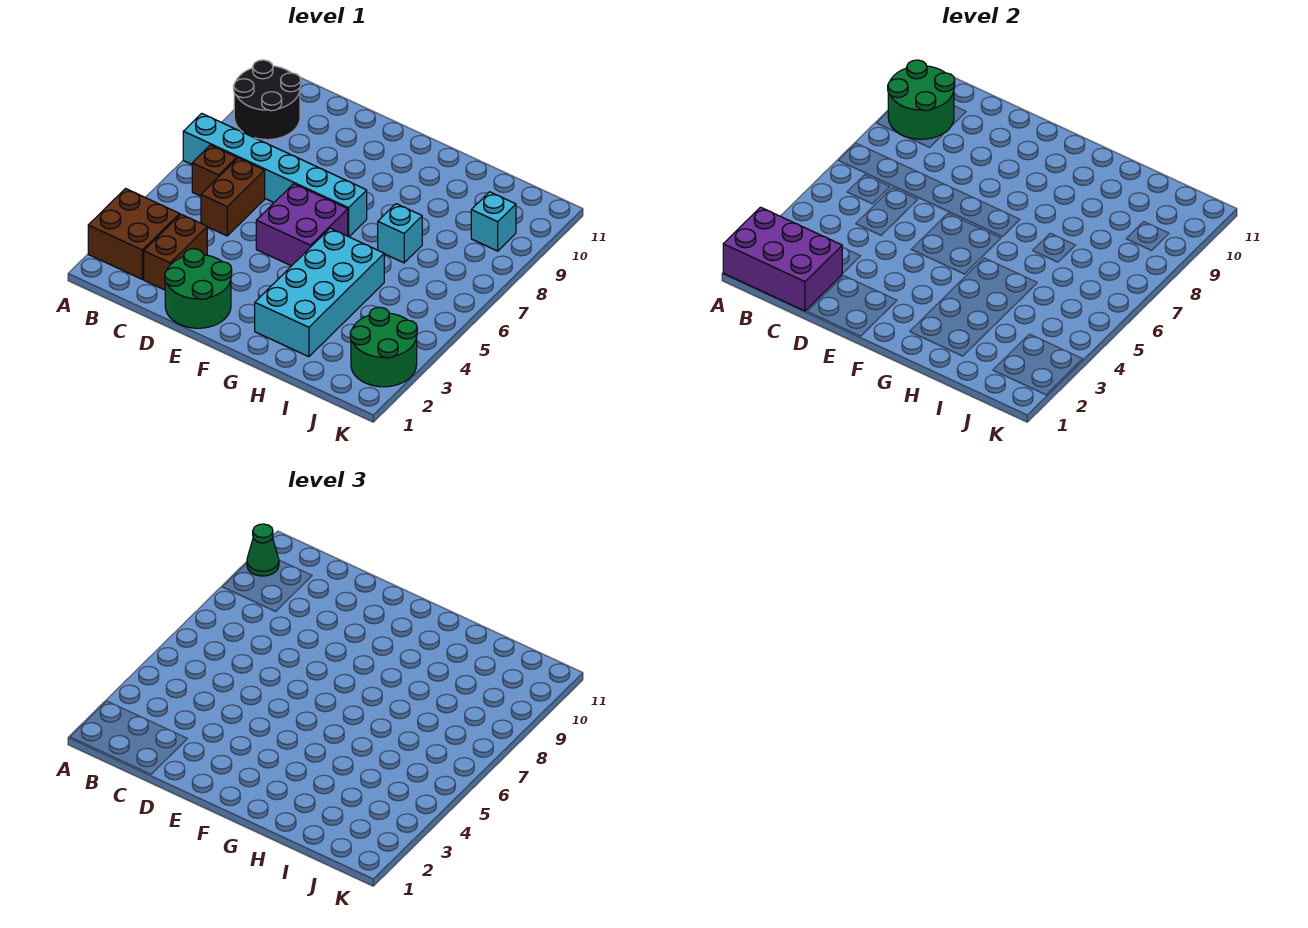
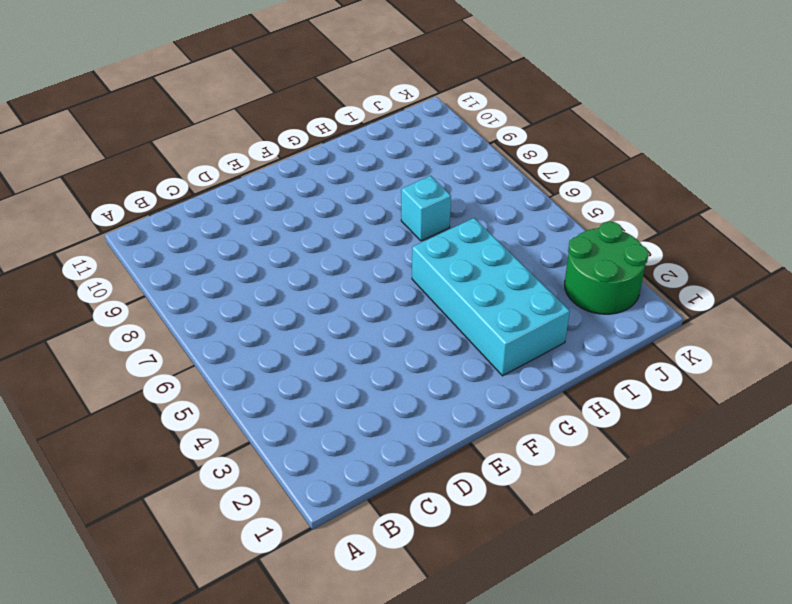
none -> brown 2x2 brick [88,189,180,279]
none -> cyan 1x6 brick [183,113,367,237]
none -> black 2x2 round brick [234,60,301,140]

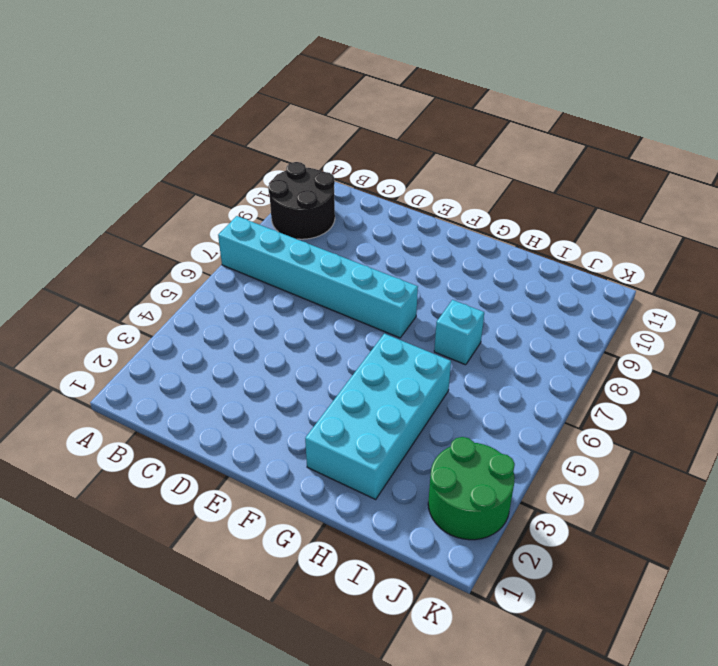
none -> brown 2x2 brick [88,189,180,279]
none -> brown 1x1 brick [192,145,237,196]
none -> brown 1x2 brick [144,214,207,290]

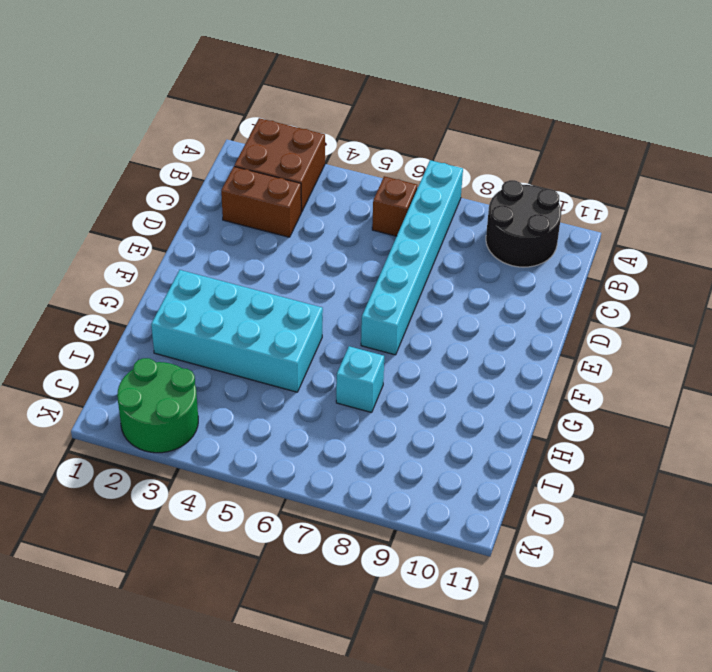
none -> brown 1x2 brick [201,158,265,236]
none -> green 2x2 round brick [165,249,232,328]
none -> purple 2x2 brick [256,184,348,266]

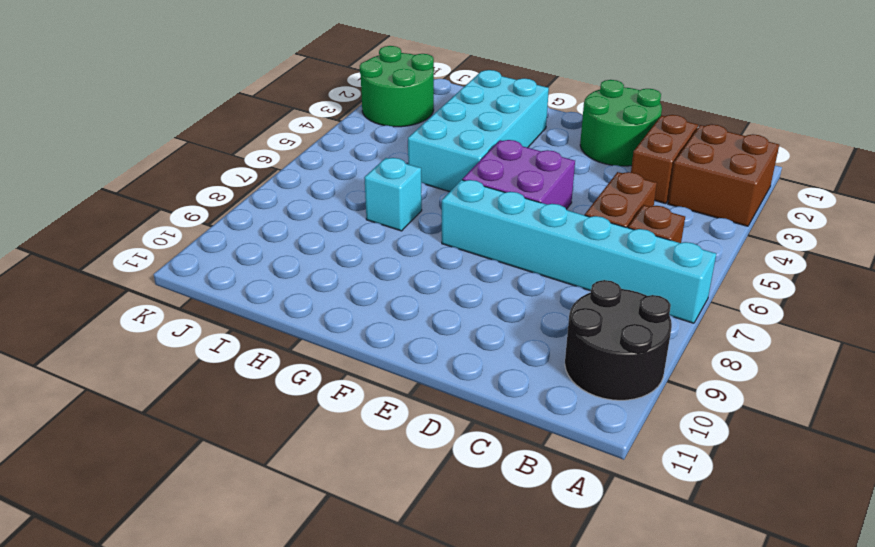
none -> cyan 1x1 brick [471,192,516,251]
none -> purple 2x3 brick [723,207,843,311]
none -> green 2x2 round brick [888,60,955,139]

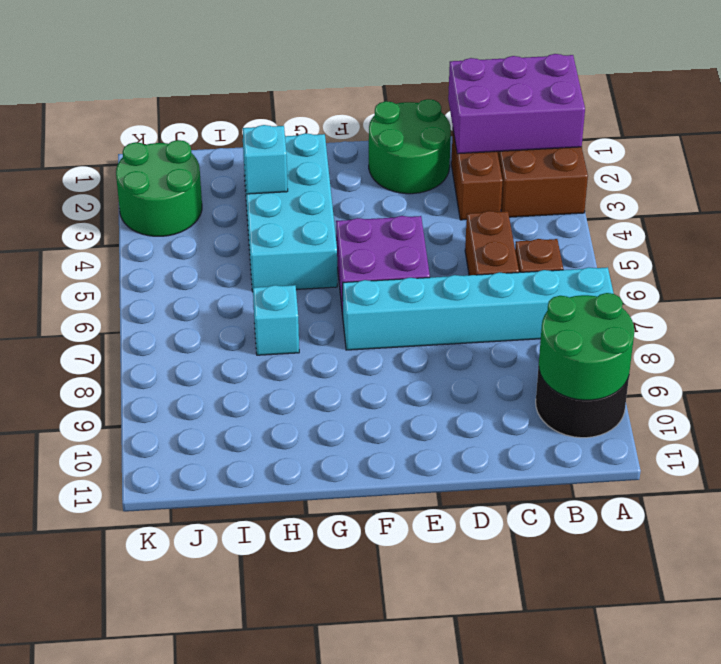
cyan 1x1 brick [243,125,288,194] -> cyan 1x1 brick moved to [471,192,516,251]
none -> green 1x1 cone [247,524,279,576]

